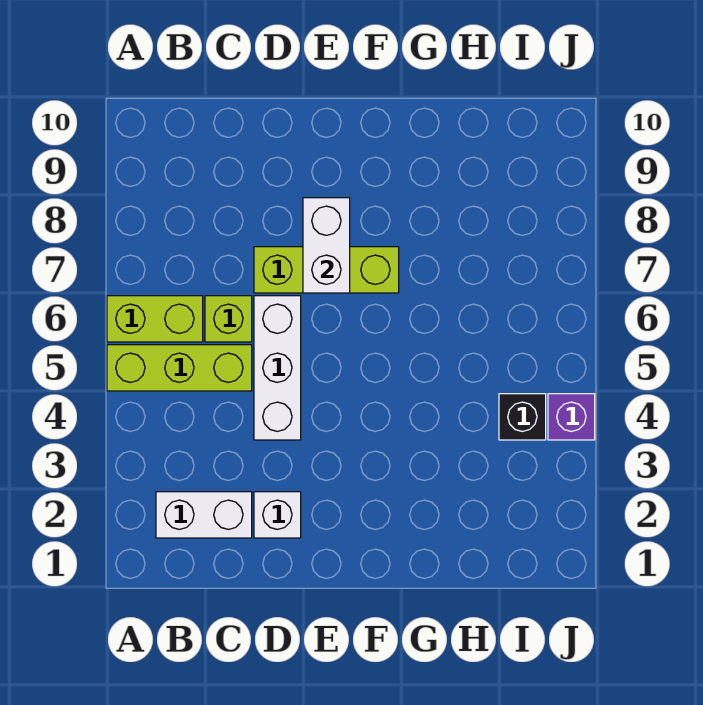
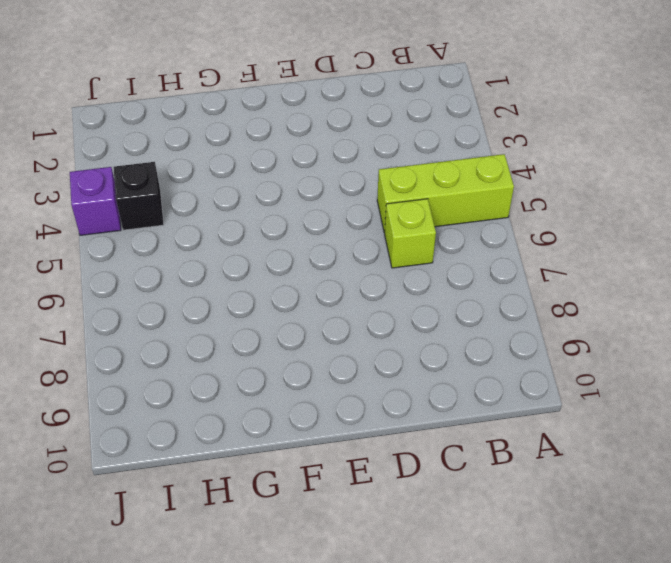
none -> lime 1x2 brick [107,296,203,342]
none -> white 1x2 brick [156,492,252,538]

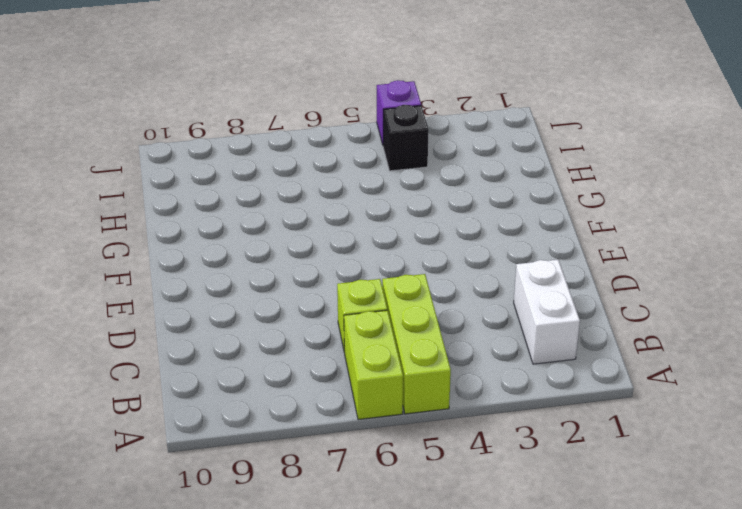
none -> white 1x1 brick [254,492,301,538]
none -> white 1x3 brick [254,296,301,440]

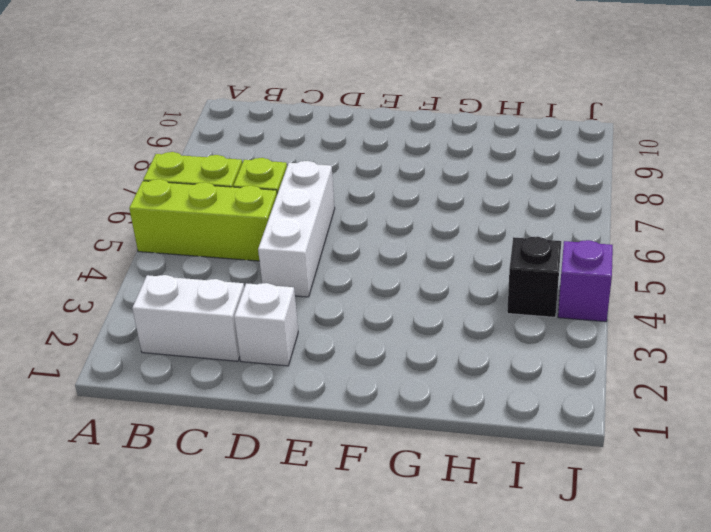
none -> lime 1x3 brick [254,247,399,293]
none -> white 1x2 brick [303,198,350,293]

